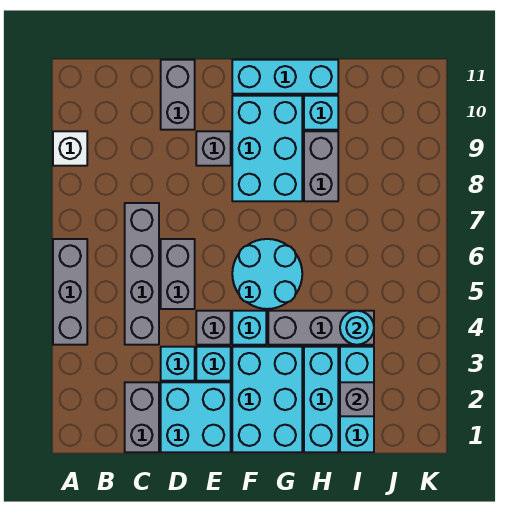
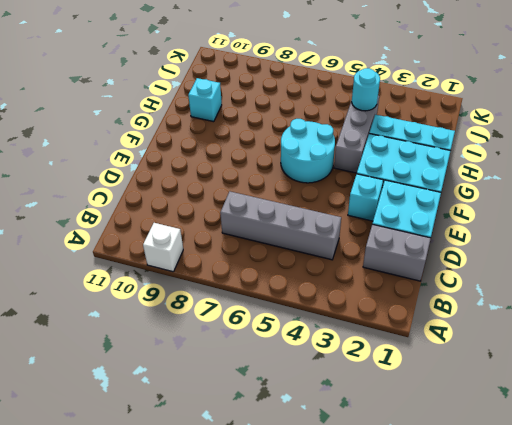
none -> grey 1x3 brick [53,239,87,345]
none -> cyan 1x1 brick [161,347,195,381]
none -> grey 1x2 brick [161,239,195,309]

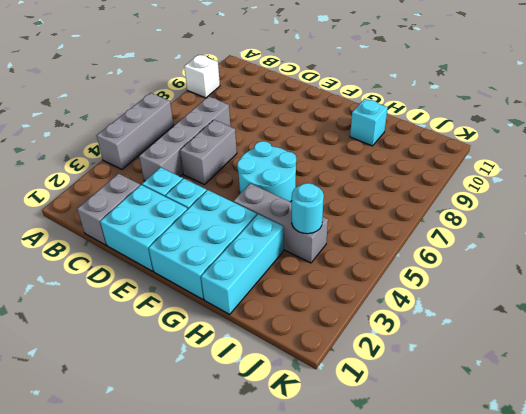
none -> grey 1x2 brick [161,60,195,130]
none -> grey 1x1 brick [196,311,231,345]
none -> grey 1x1 brick [196,131,231,166]

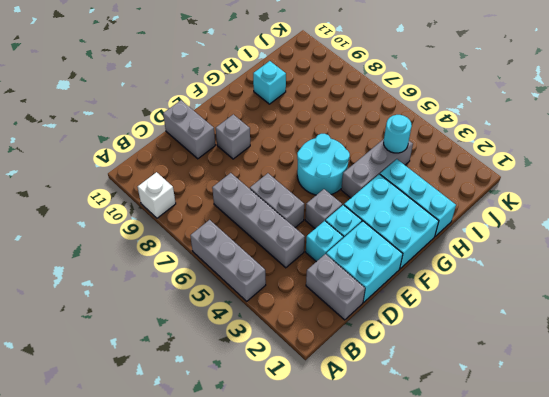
none -> cyan 1x1 brick [232,311,266,345]
none -> cyan 2x3 brick [232,96,302,201]
none -> cyan 1x3 brick [232,60,338,94]

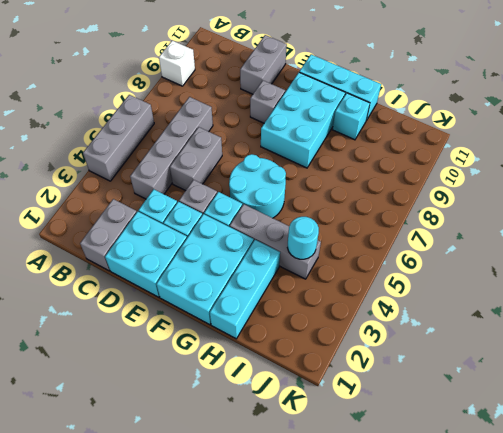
none -> grey 1x2 brick [304,131,338,201]
none -> cyan 1x3 brick [340,347,374,452]
none -> grey 1x1 brick [340,382,374,416]

